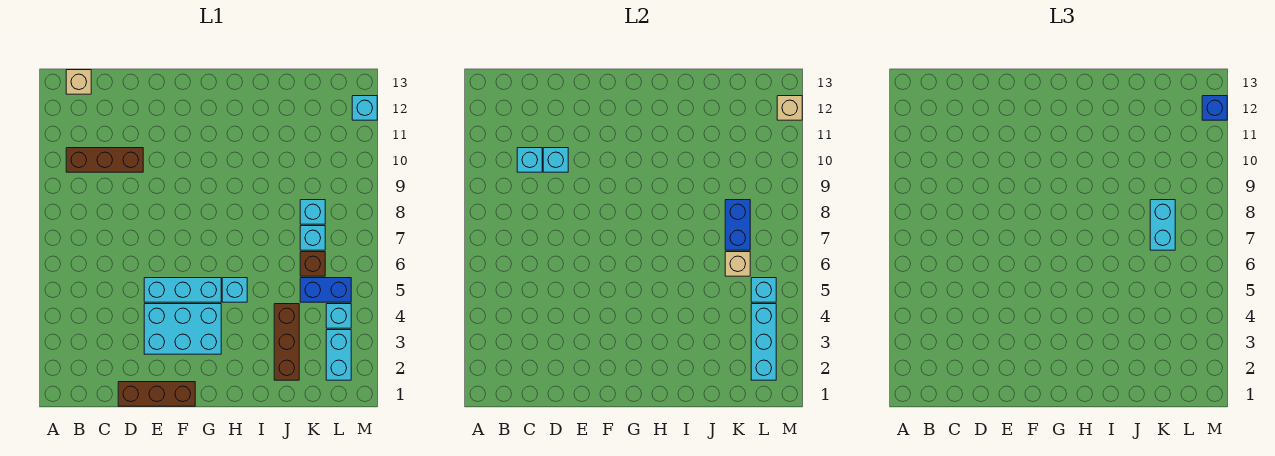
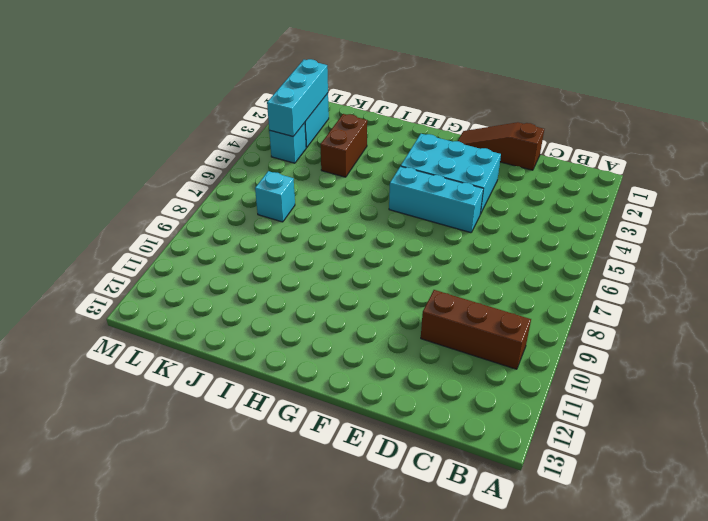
brown 1x3 slope [458,122,544,170] -> brown 1x3 brick [118,382,195,406]
brown 1x2 brick [320,114,367,177] -> brown 1x3 brick [274,304,299,380]
none -> tan 1x1 brick [66,70,91,94]
none -> cyan 1x1 brick [222,278,247,302]
none -> blue 1x2 brick [300,278,351,302]

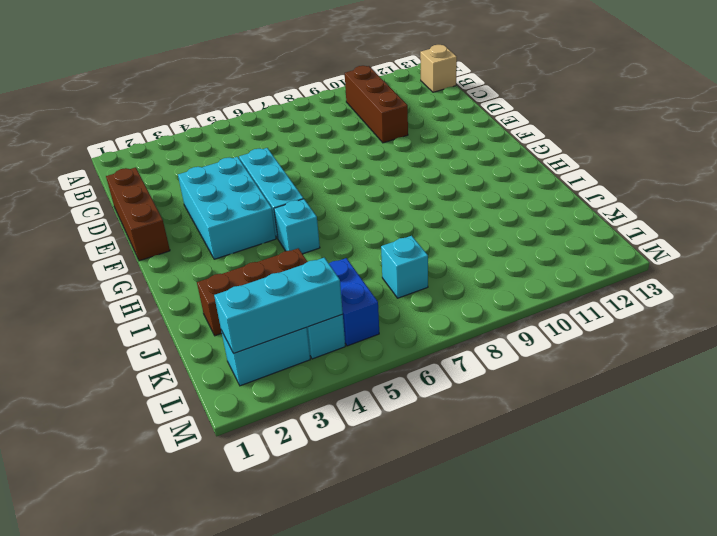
none -> brown 1x1 brick [300,252,325,276]
none -> cyan 1x1 brick [300,200,325,224]
none -> cyan 1x1 brick [352,96,377,120]

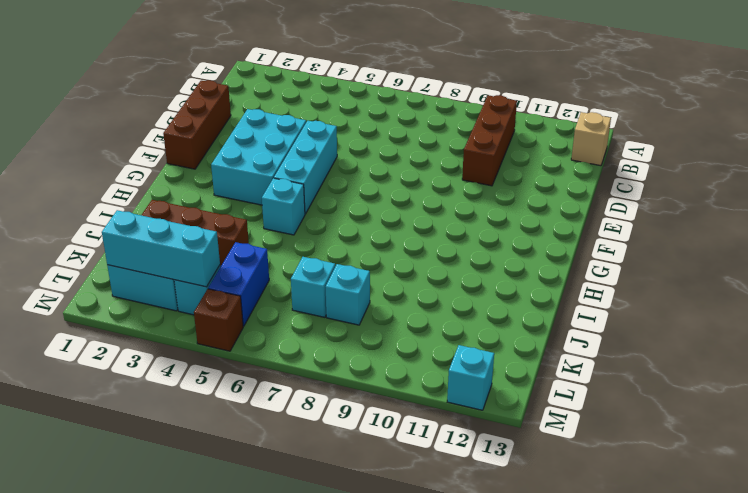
brown 1x1 brick [194,289,243,351] -> brown 1x1 brick moved to [300,252,325,276]
none -> cyan 1x1 brick [517,148,542,172]
none -> cyan 1x1 brick [543,148,568,172]
none -> tan 1x1 brick [725,252,750,276]

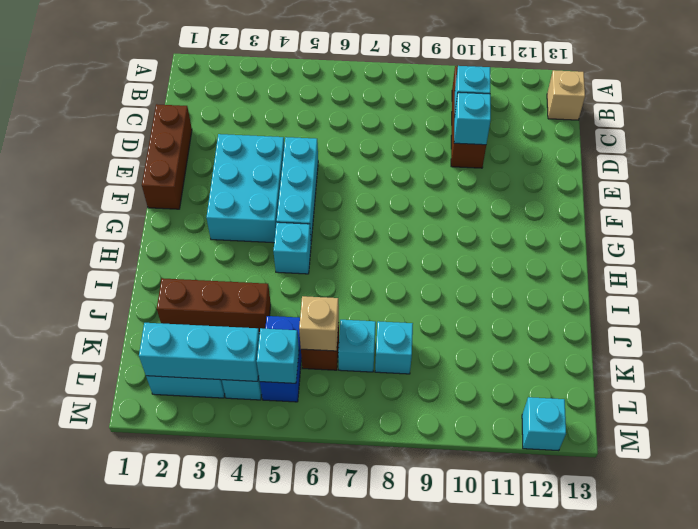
none -> blue 1x2 brick [725,200,750,250]
none -> tan 1x1 brick [777,96,802,120]
none -> cyan 1x2 brick [1150,200,1175,250]

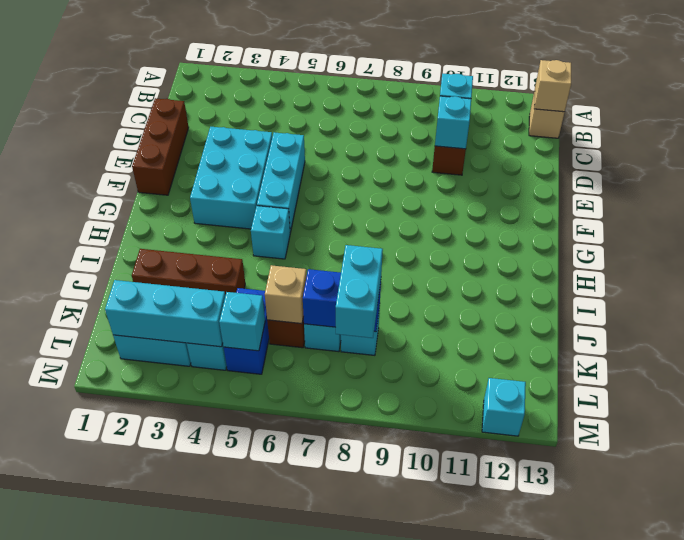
tan 1x1 brick [534,60,571,112] -> tan 1x1 brick moved to [777,96,802,120]
cyan 1x2 brick [336,245,383,338] -> cyan 1x2 brick turned to [1150,200,1175,250]
none -> blue 1x1 brick [1202,96,1227,120]

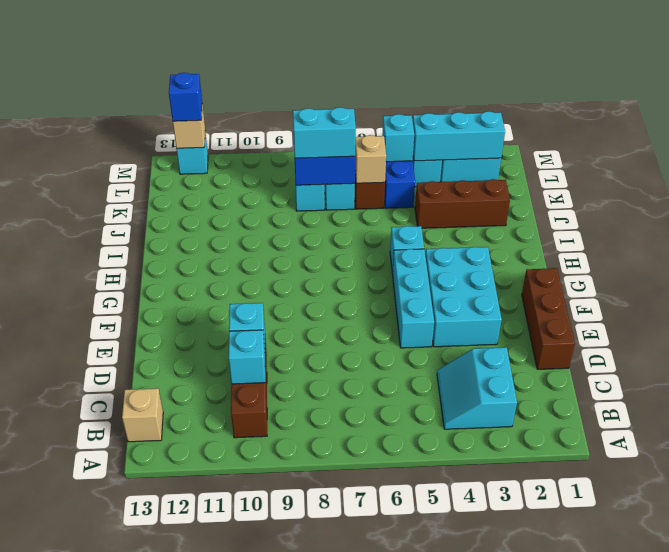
cyan 2x2 slope [437,347,517,429] -> none

